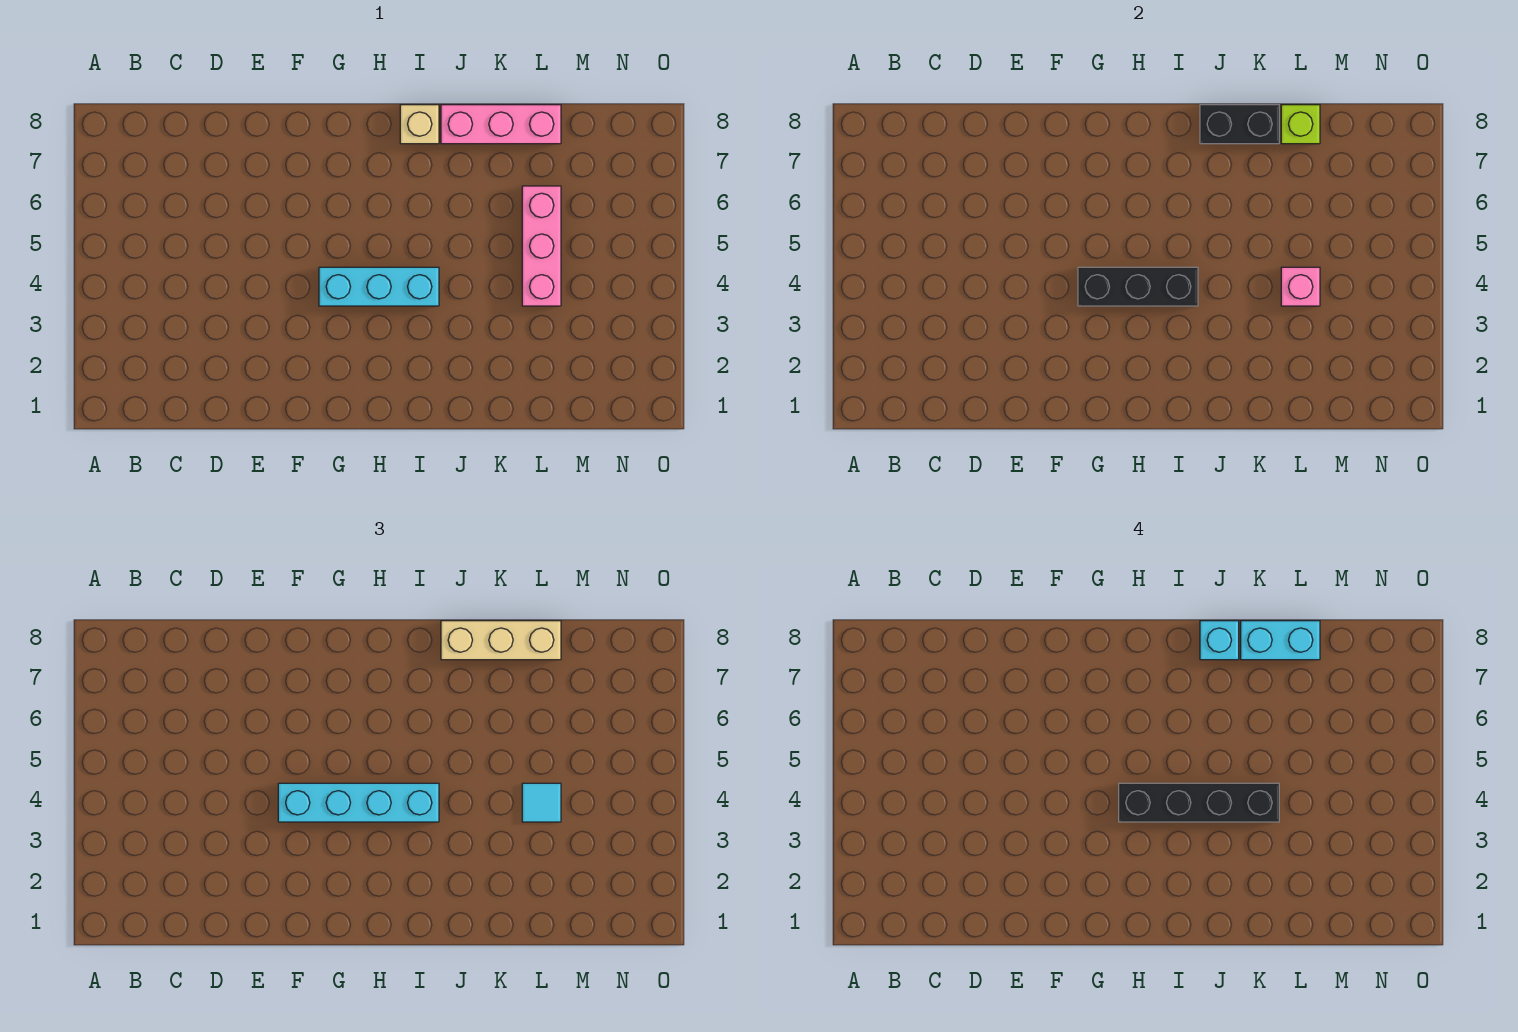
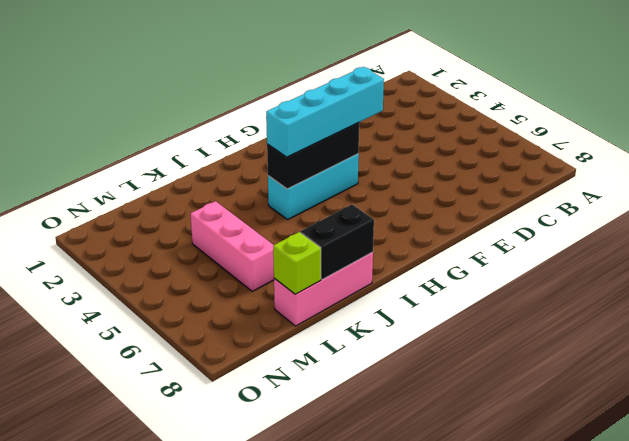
none -> tan 1x1 brick [400,105,439,144]
none -> pink 1x1 brick [1281,267,1320,306]
none -> tan 1x3 brick [441,621,561,660]

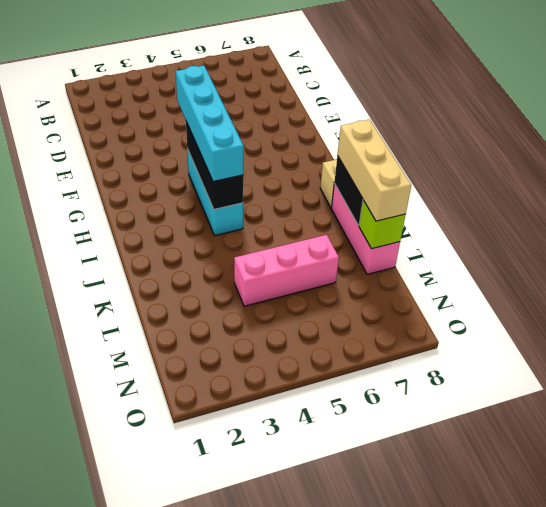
none -> pink 1x1 brick [1281,267,1320,306]
none -> cyan 1x1 tile [522,783,561,822]
none -> black 1x4 brick [1119,783,1279,822]

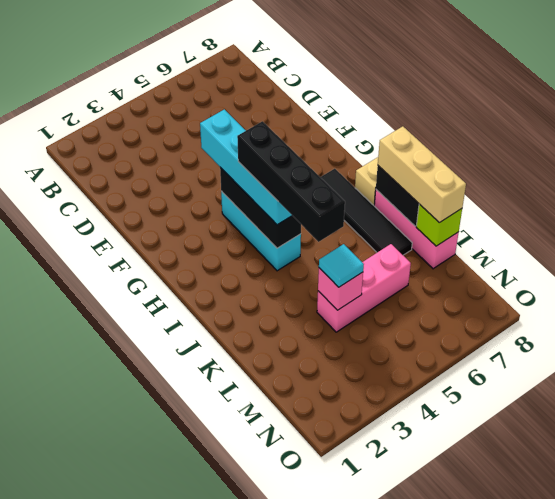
black 1x4 tile [320,169,412,255] -> none
none -> cyan 1x1 brick [1200,621,1239,660]
none -> cyan 1x2 brick [1241,621,1320,660]

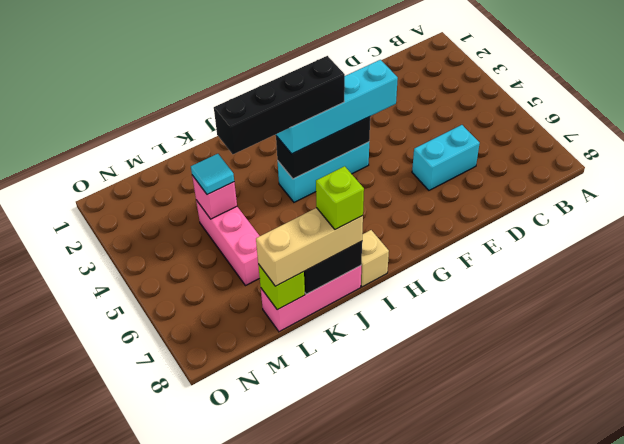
cyan 1x2 brick [412,125,480,190] -> cyan 1x2 brick moved to [1241,621,1320,660]
lime 1x1 brick [316,166,364,229] -> cyan 1x1 brick [1200,621,1239,660]

